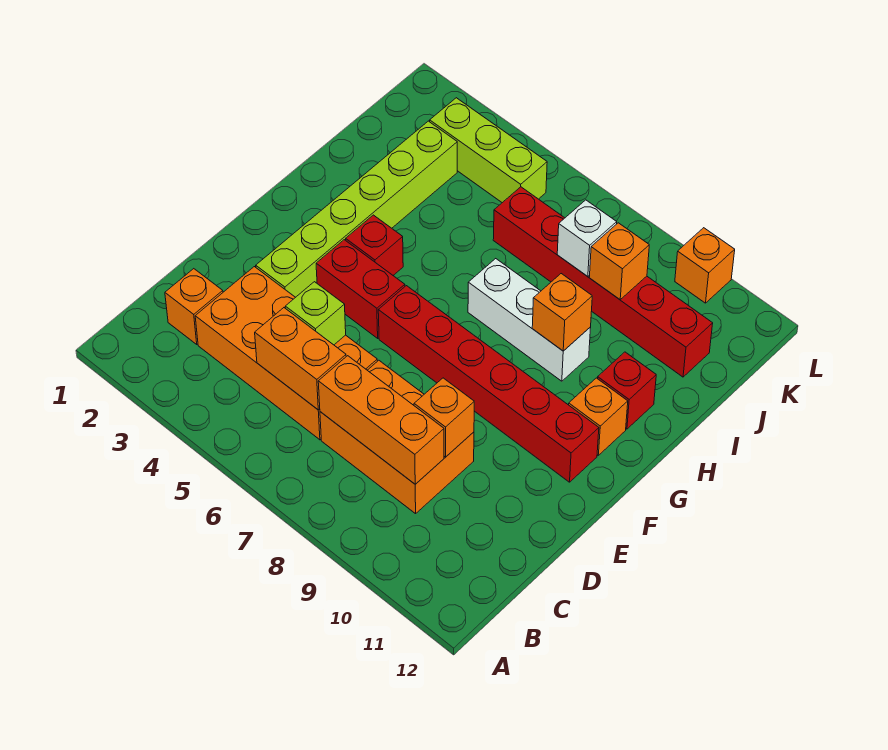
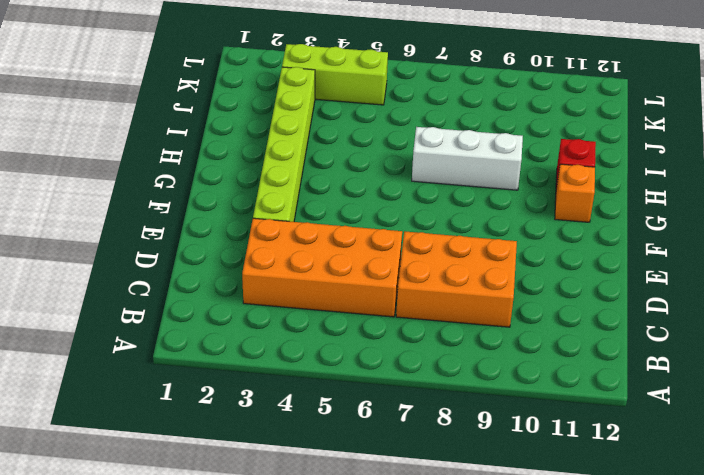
none -> orange 1x1 brick [165,269,223,344]
none -> red 1x2 brick [316,240,405,338]
none -> red 1x6 brick [378,286,599,482]

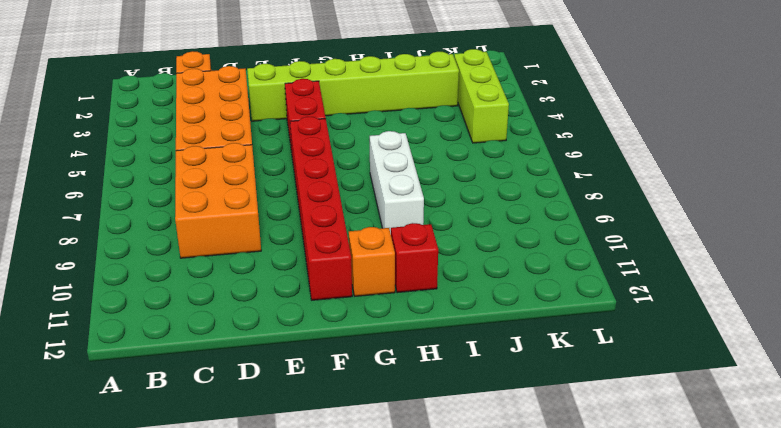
none -> red 1x1 brick [346,215,403,275]
none -> red 1x6 brick [493,187,713,377]
none -> orange 1x1 brick [675,228,735,303]

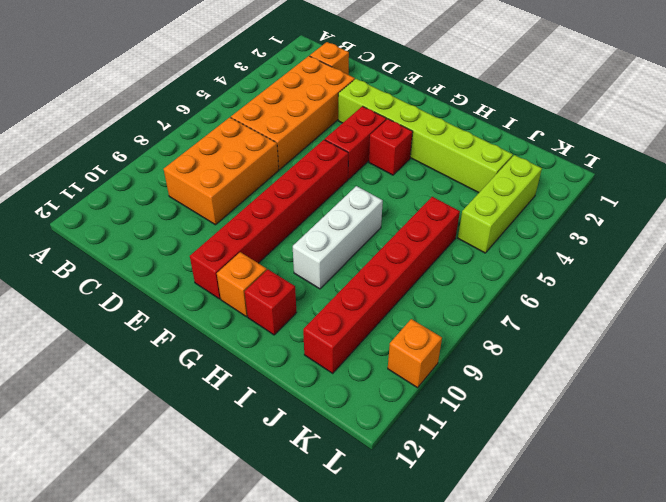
none -> orange 1x2 brick [255,308,346,410]
none -> orange 1x3 brick [318,356,444,484]
none -> lime 1x1 brick [285,282,346,345]

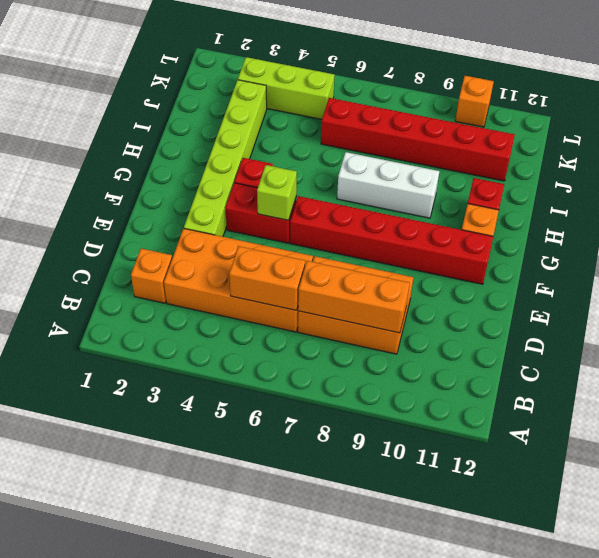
lime 1x1 brick [257,165,297,220] -> lime 1x1 brick moved to [285,282,346,345]
none -> orange 1x1 brick [414,378,474,457]
none -> orange 1x1 brick [532,274,592,351]
none -> white 1x1 brick [557,200,617,277]

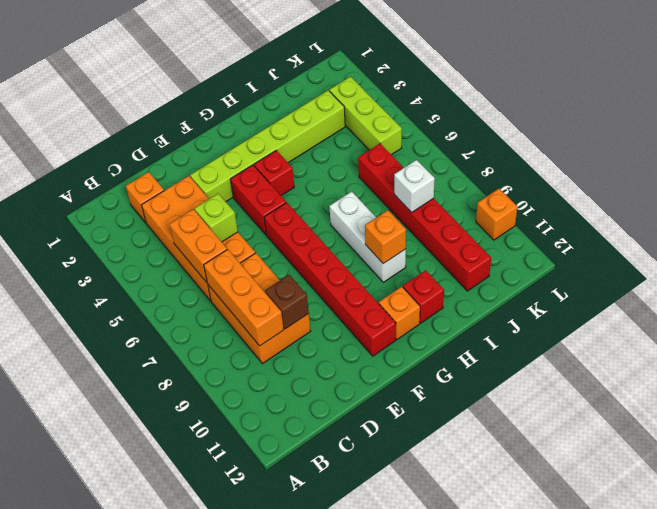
brown 1x1 brick [265,275,309,329] -> orange 1x1 brick [414,378,474,457]
none -> orange 1x1 brick [589,223,649,299]

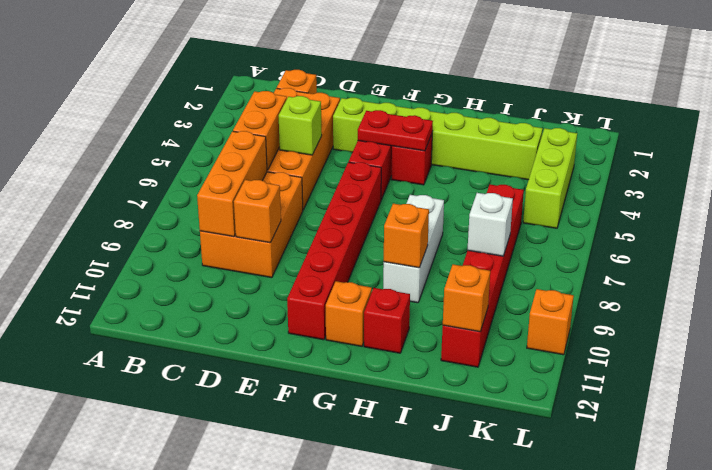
red 1x2 plate [358,110,433,151] -> none
orange 1x1 brick [443,264,490,332] -> orange 1x1 brick moved to [589,223,649,299]

